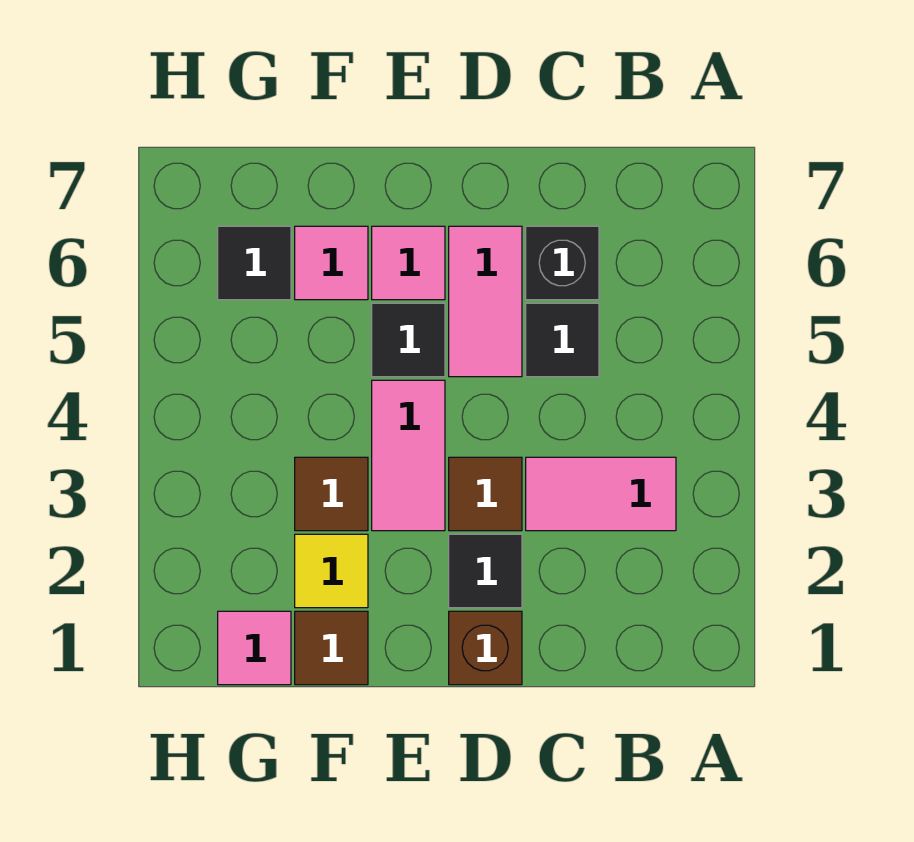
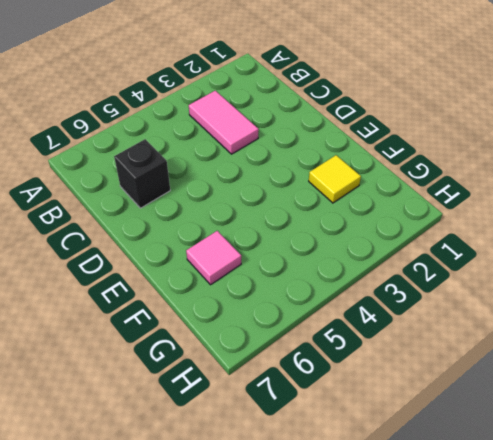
none -> black 1x1 tile [526,303,599,377]
none -> brown 1x1 brick [449,611,522,685]
none -> black 1x1 tile [449,534,522,608]

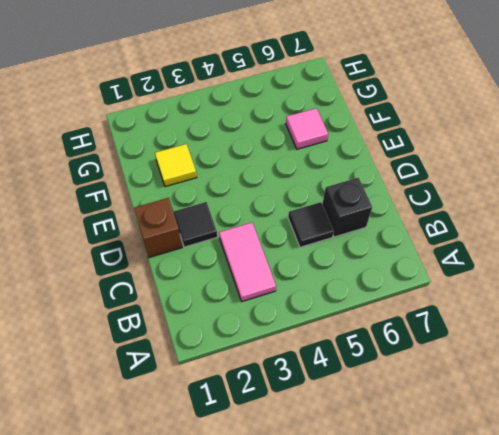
none -> brown 1x1 tile [449,457,522,531]
none -> pink 1x2 tile [449,226,522,377]
none -> pink 1x2 tile [372,380,445,531]

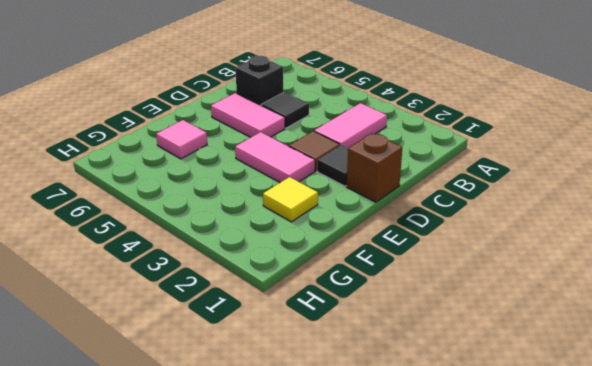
none -> black 1x1 tile [372,303,445,377]
none -> pink 1x1 tile [372,226,445,300]
none -> brown 1x1 tile [295,611,368,685]

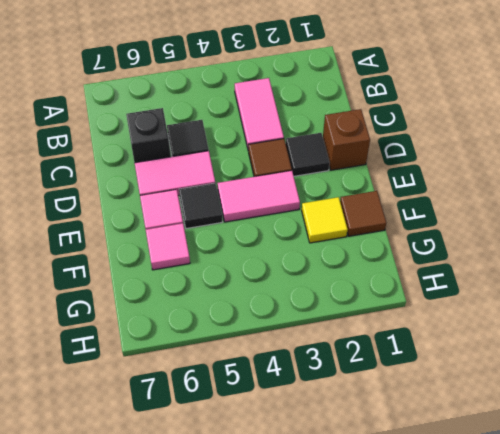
none -> brown 1x1 tile [295,457,368,531]
none -> pink 1x1 tile [218,611,291,685]
none -> black 1x1 tile [218,226,291,300]

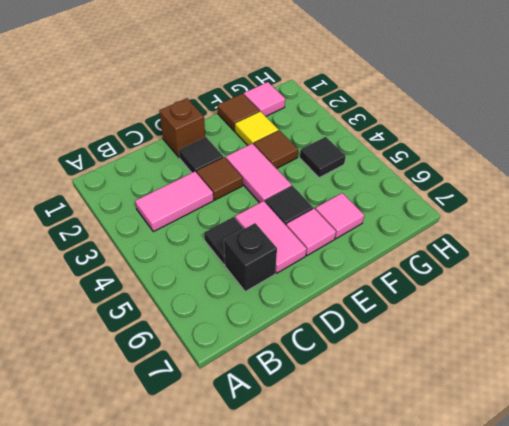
black 1x1 tile [300,137,346,178] -> black 1x1 tile moved to [218,226,291,300]

